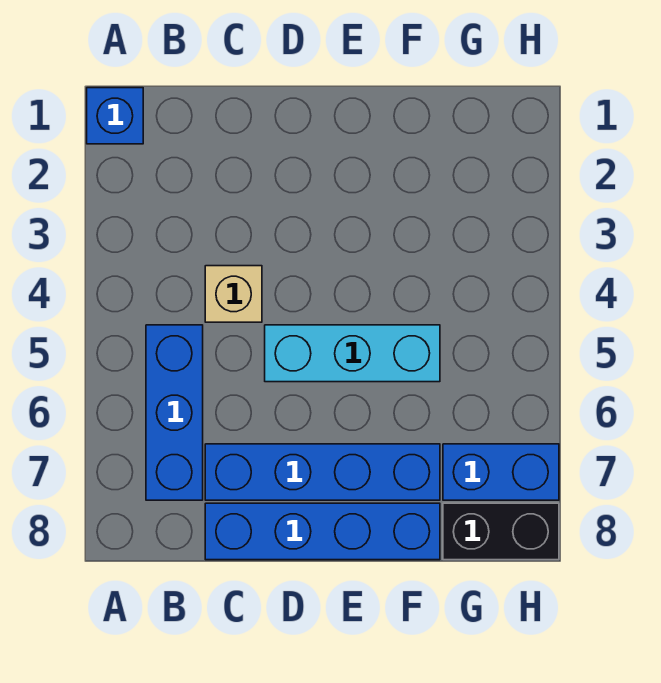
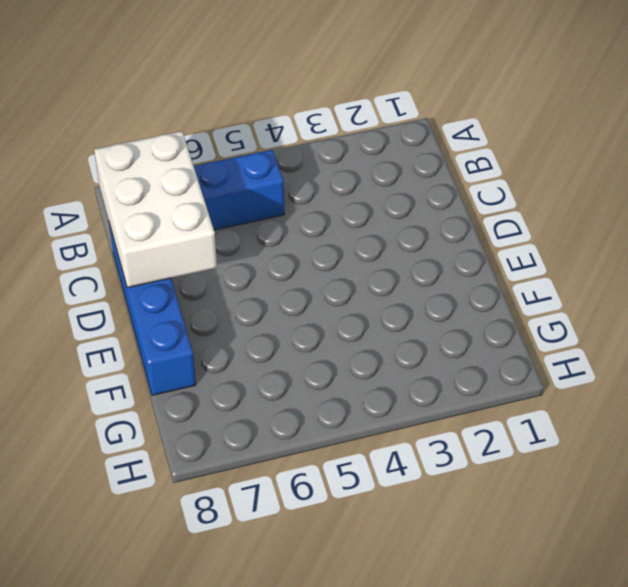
white 2x3 brick [94,131,217,288] -> none
none -> blue 1x1 brick [87,88,143,144]
none -> tan 1x1 brick [205,266,262,322]

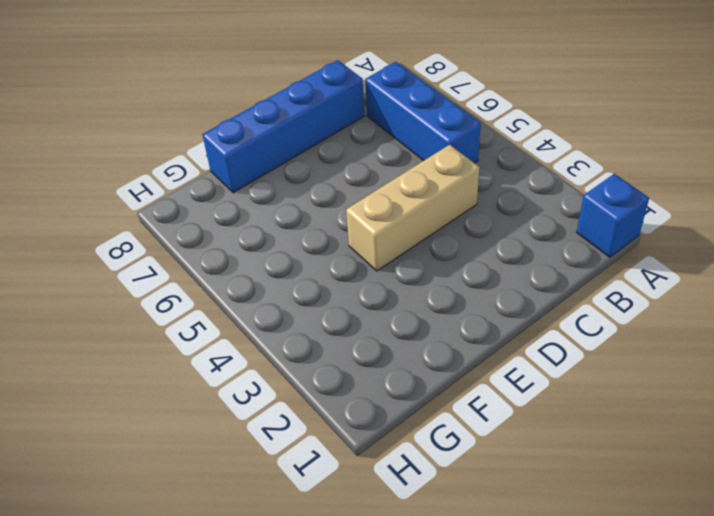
tan 1x3 brick [346,145,480,271] -> tan 1x1 brick [205,266,262,322]
none -> blue 1x4 brick [205,444,440,500]
none -> cyan 1x3 brick [265,325,440,382]

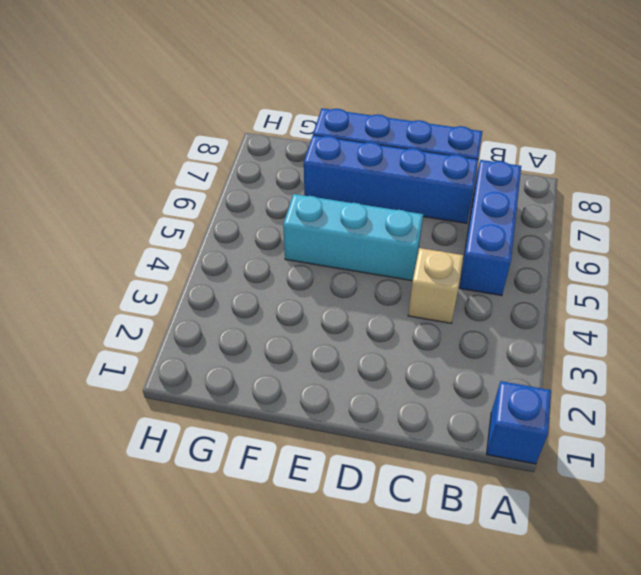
none -> blue 1x2 brick [443,444,559,500]
none -> black 1x2 brick [443,503,559,560]

